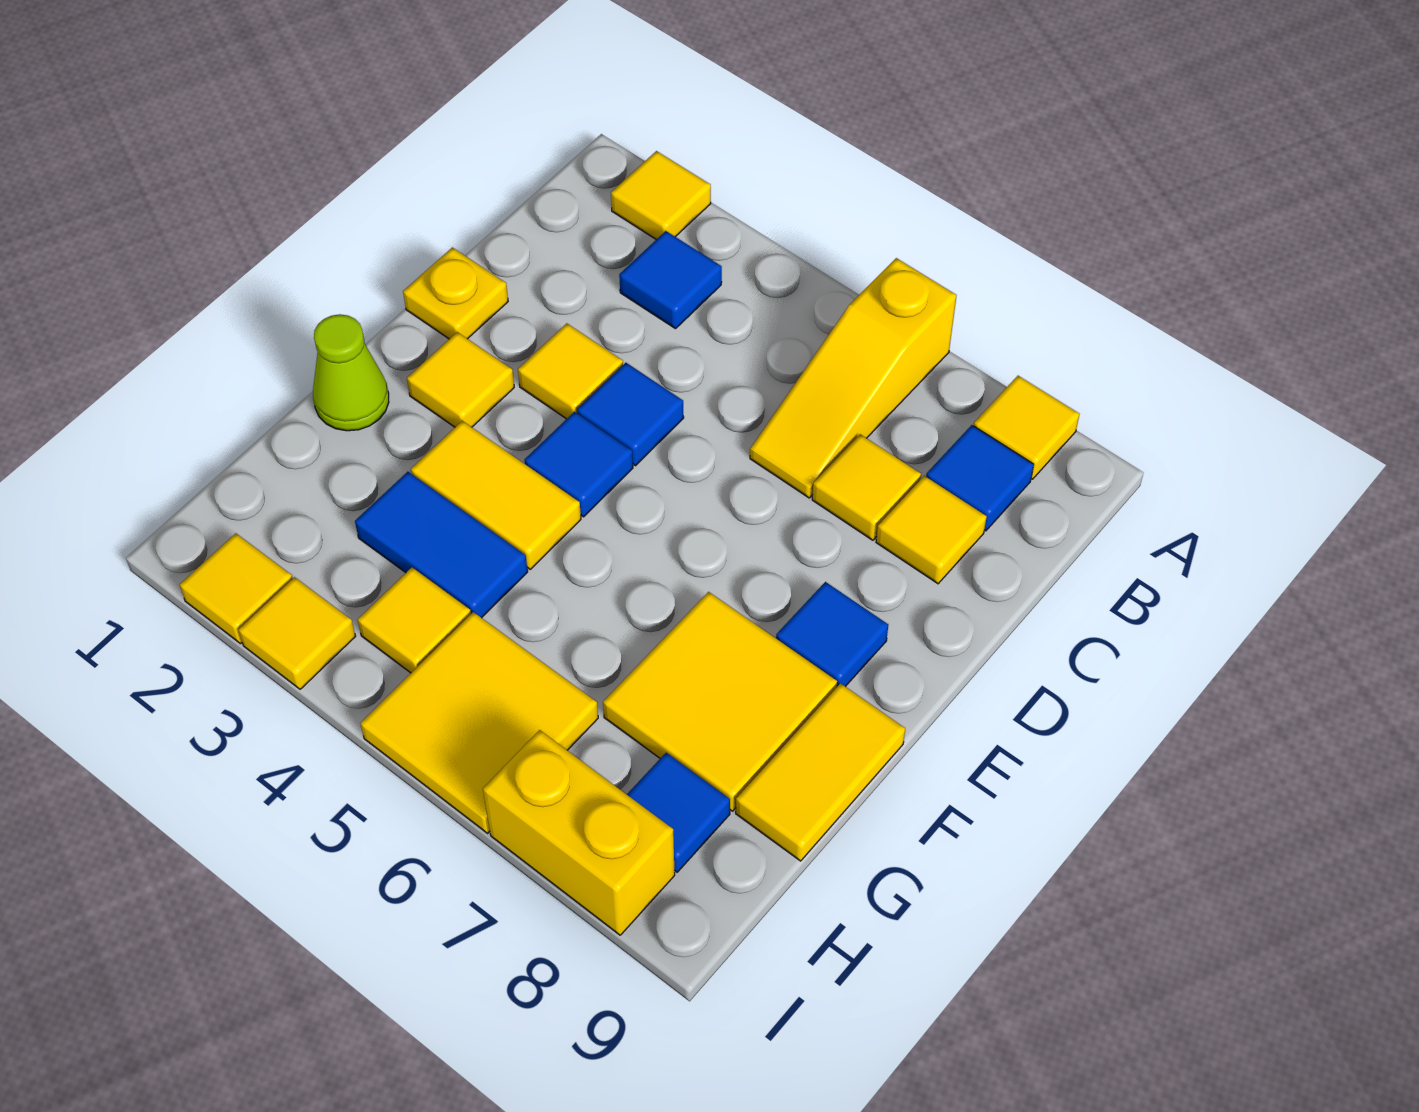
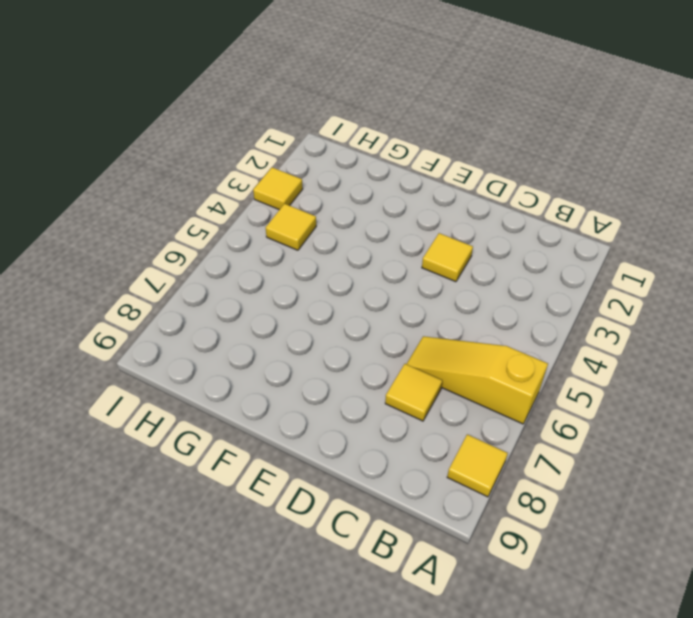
none -> yellow 1x1 tile [611,151,711,240]
none -> blue 1x1 tile [619,231,722,329]
none -> blue 1x1 tile [926,425,1034,531]

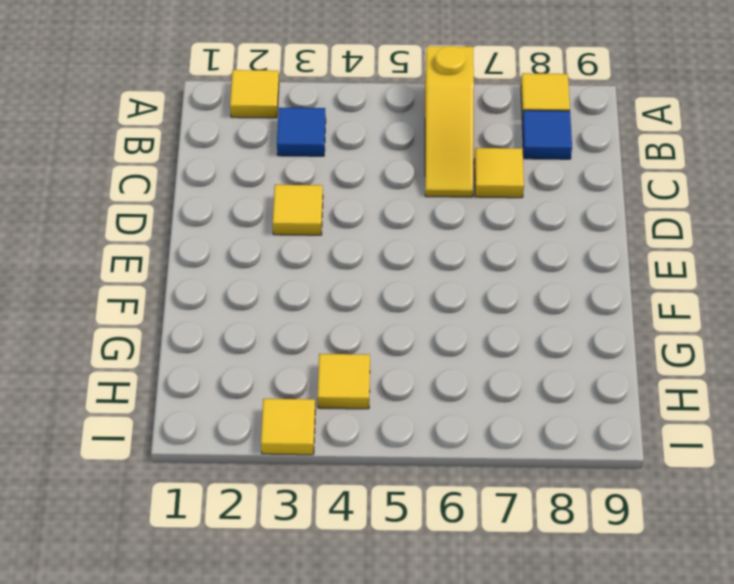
none -> yellow 1x1 tile [876,476,987,584]
none -> yellow 1x1 plate [403,248,508,339]
none -> blue 1x1 tile [577,363,684,466]

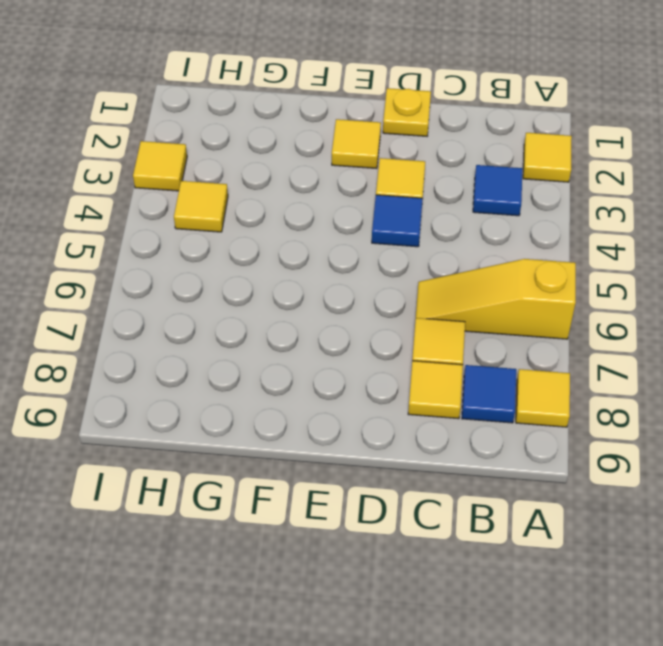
none -> blue 1x1 tile [524,412,633,517]
none -> blue 1x1 tile [776,582,888,687]
none -> lime 1x1 cone [313,314,389,431]

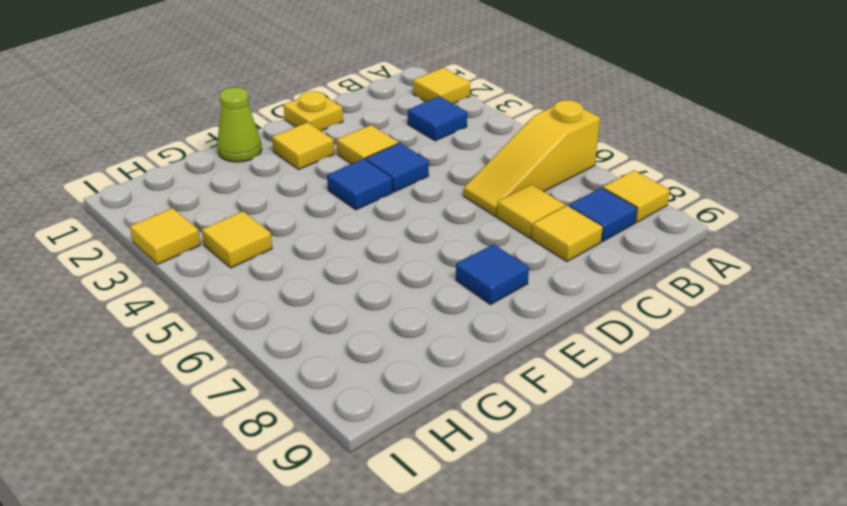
none -> yellow 1x2 tile [411,421,581,569]
none -> yellow 2x2 tile [603,592,837,811]
none -> yellow 1x2 tile [736,683,905,861]

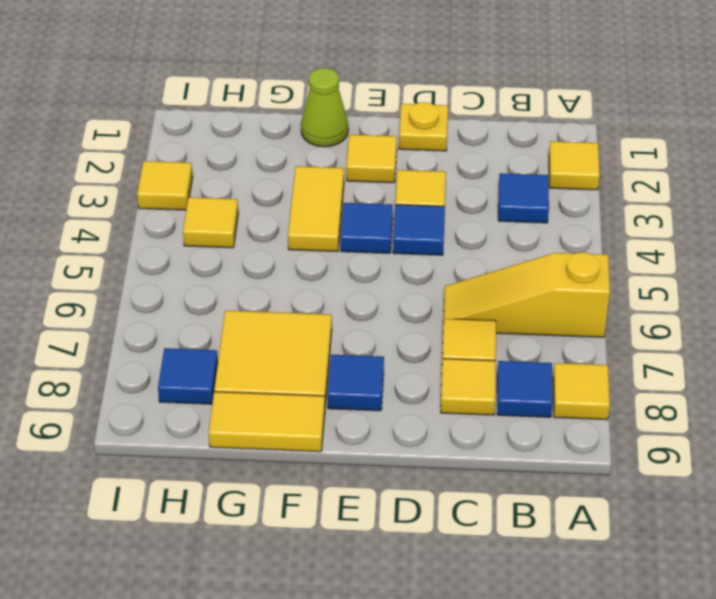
none -> blue 1x2 tile [355,472,528,618]
none -> yellow 2x2 tile [360,612,598,833]
none -> yellow 1x1 tile [180,533,293,644]

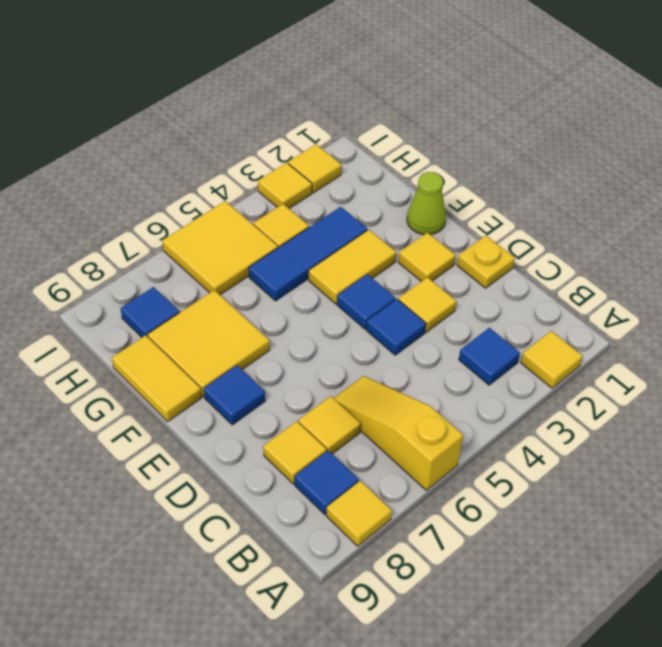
blue 1x3 tile [249,207,367,301] -> blue 1x2 tile [355,472,528,618]
none -> yellow 1x2 brick [483,730,675,935]

